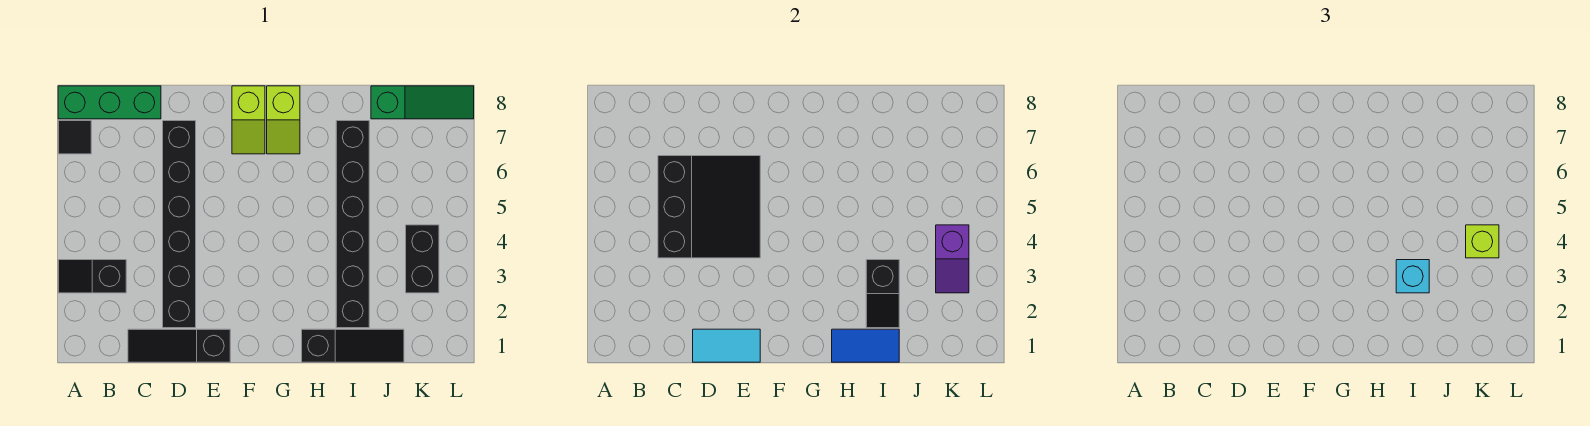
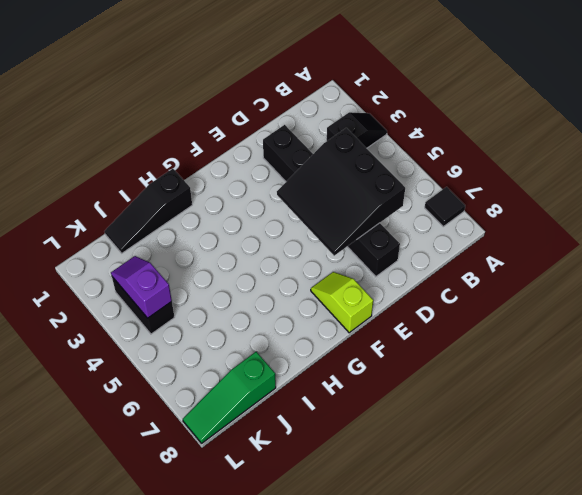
none -> green 1x3 brick [58,86,161,119]
none -> black 1x3 slope [128,329,230,362]
none -> lime 1x2 slope [267,86,300,154]

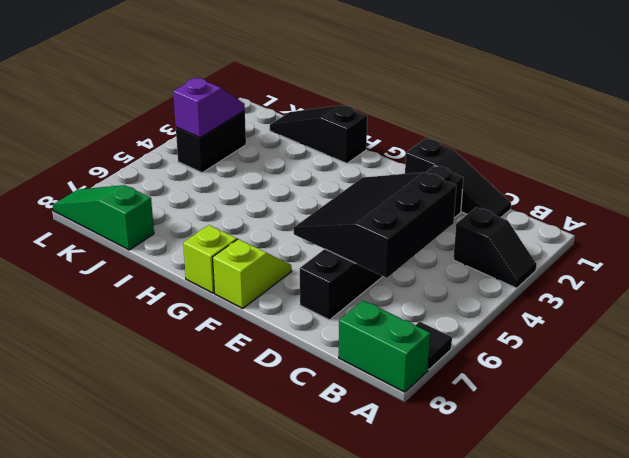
green 1x2 brick [339,300,430,392] -> green 1x3 brick [58,86,161,119]
none -> black 1x6 brick [336,121,369,328]
none -> cyan 1x2 tile [693,329,760,362]
none -> blue 1x2 tile [832,329,899,362]

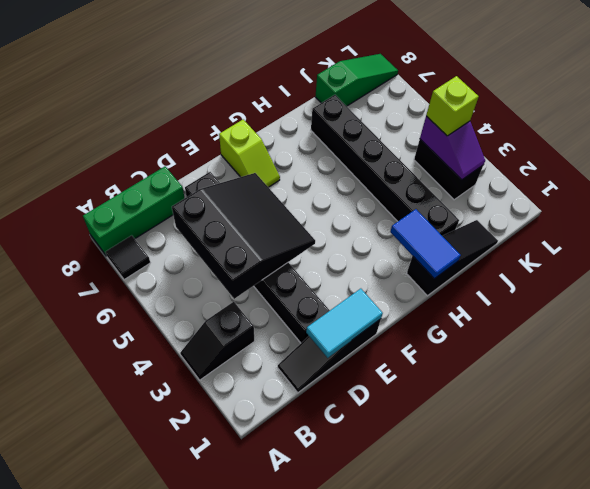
blue 1x2 tile [390,209,461,279] -> blue 1x2 tile turned to [832,329,899,362]
none -> lime 1x2 slope [267,86,300,154]
none -> black 1x2 slope [866,260,899,328]
none -> cyan 1x1 brick [1396,260,1429,293]

